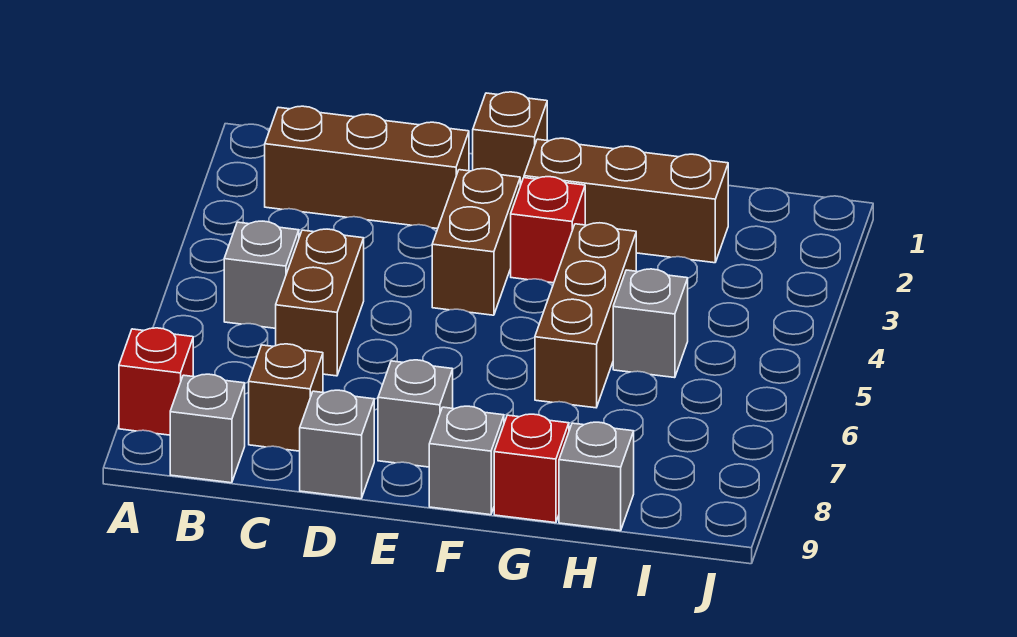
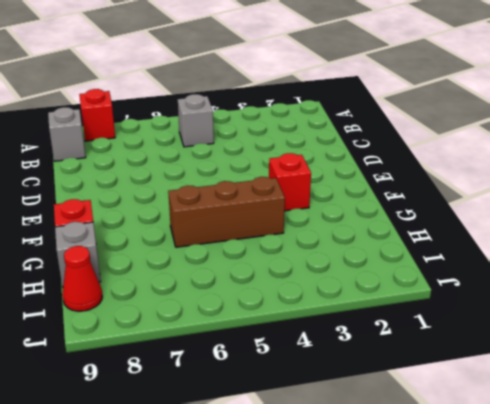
red 1x1 cone [62,246,102,311] -> none
none -> brown 1x3 brick [265,106,469,229]
none -> brown 1x2 brick [276,229,364,376]
none -> brown 1x1 brick [249,344,323,451]

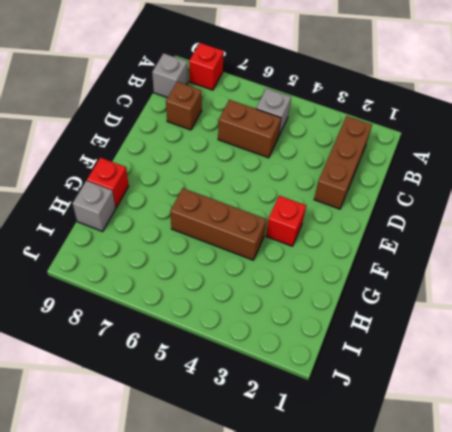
none -> grey 1x1 brick [300,390,374,499]
none -> brown 1x1 brick [473,92,547,186]
none -> brown 1x2 brick [432,169,520,315]

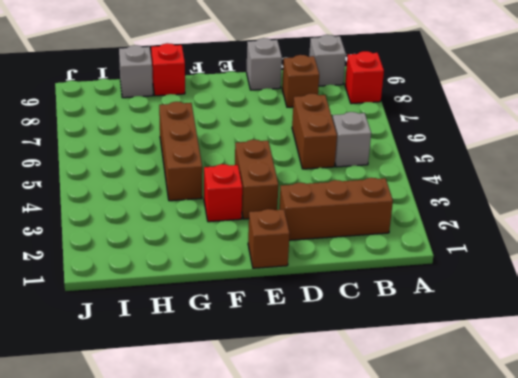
none -> grey 1x1 brick [378,360,453,467]
none -> brown 1x3 brick [524,138,728,263]
none -> grey 1x1 brick [429,406,504,515]

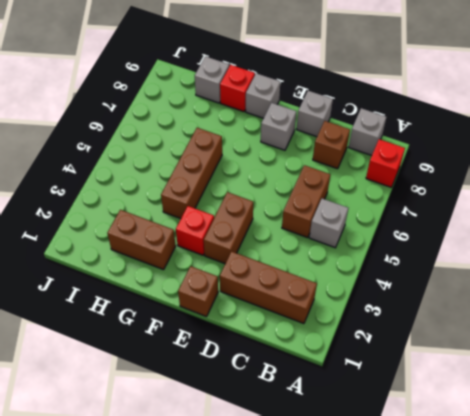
brown 1x2 brick [107,210,176,270] -> brown 1x3 brick [524,138,728,263]
none -> grey 1x1 brick [613,269,688,378]

